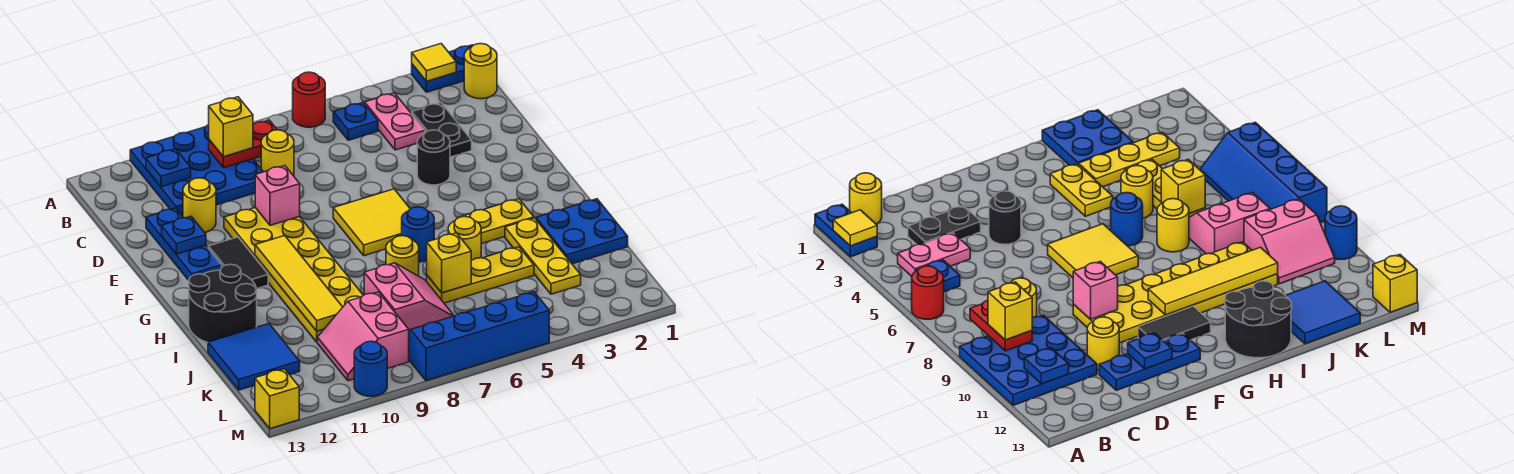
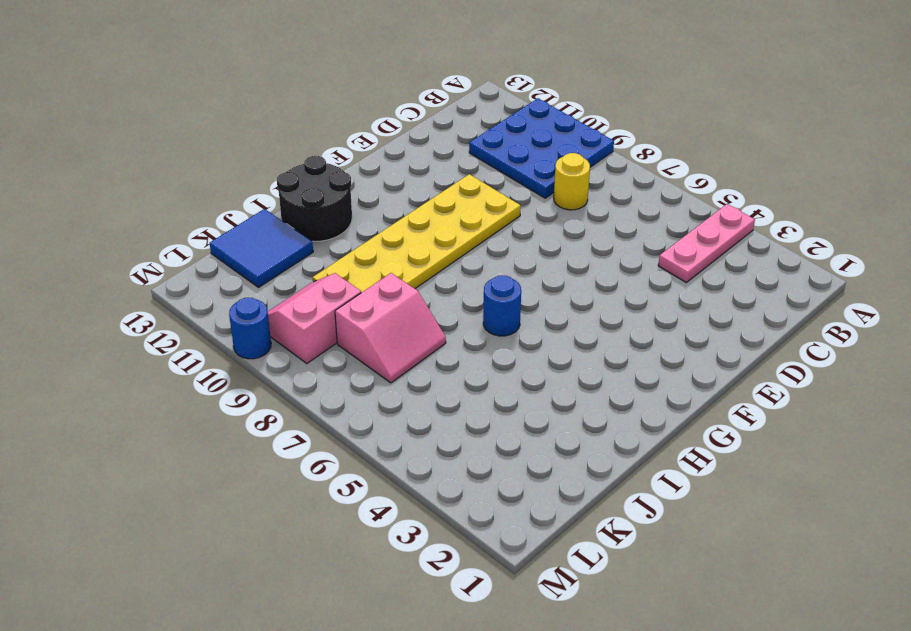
pink 1x3 plate [658,204,755,282] -> pink 1x2 plate [365,93,425,150]
none -> blue 1x2 plate [412,45,473,92]
none -> red 1x1 round brick [293,72,325,127]
none -> yellow 1x1 round brick [464,44,497,99]
none -> blue 1x1 plate [333,103,378,140]

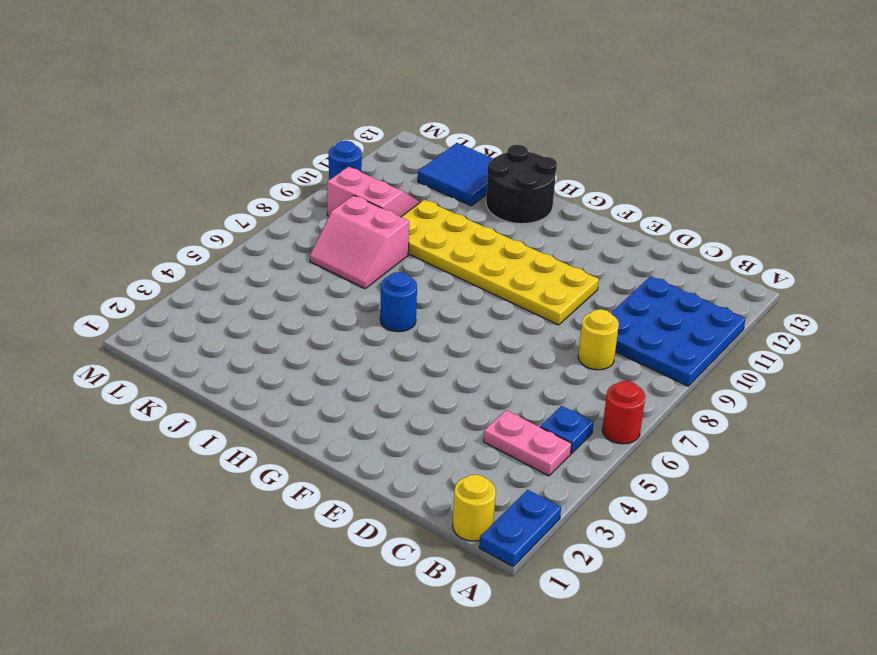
none -> black 1x2 plate [412,103,472,157]
none -> yellow 1x1 round brick [183,178,216,232]
none -> blue 1x3 plate [146,208,222,280]
none -> black 1x1 round brick [417,130,450,185]

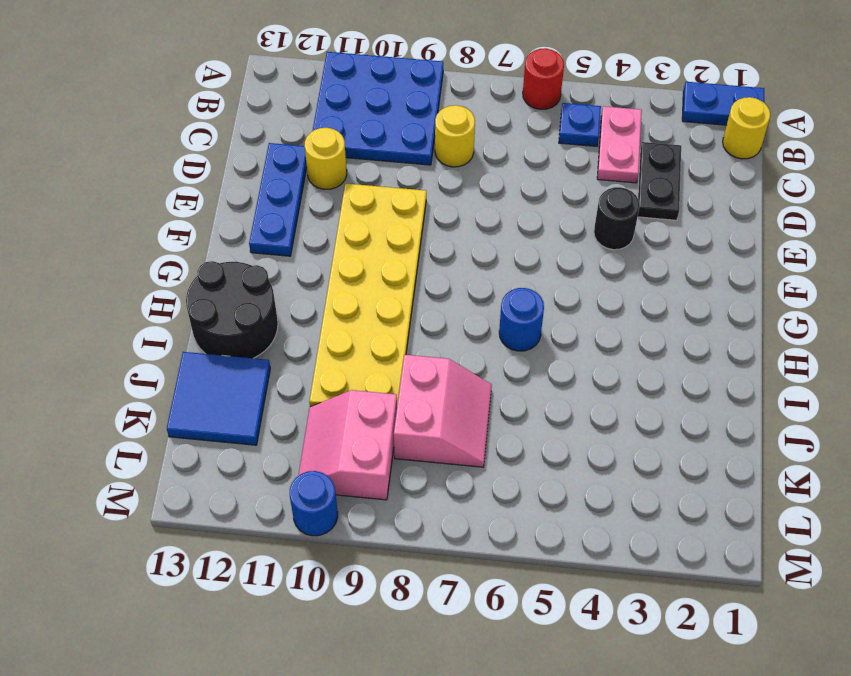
none -> yellow 2x2 tile [333,189,410,256]
none -> black 1x2 tile [208,237,268,289]
none -> yellow 1x2 plate [458,199,534,244]
none -> blue 2x2 plate [536,199,628,264]

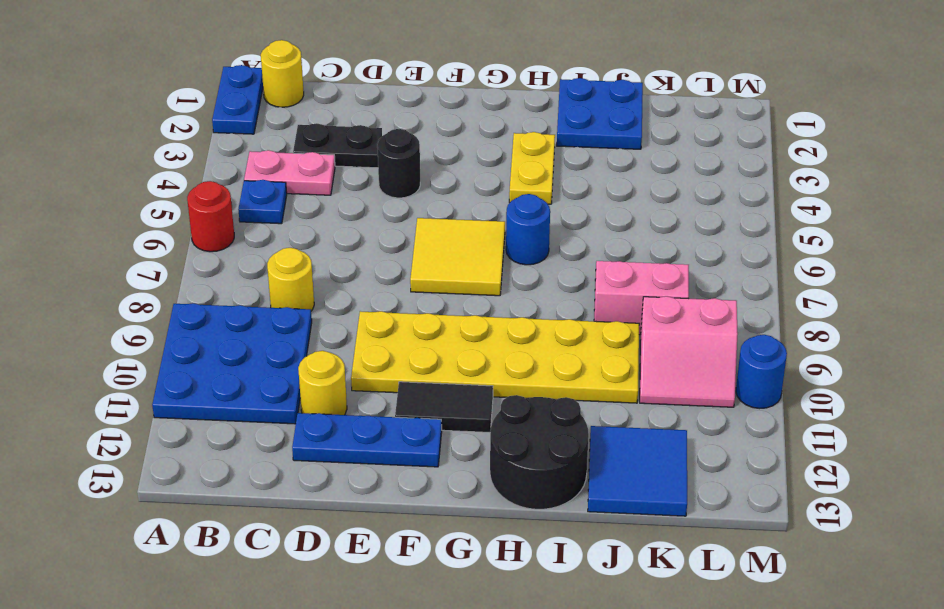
none -> yellow 1x3 plate [505,218,581,294]
none -> yellow 1x1 round brick [448,217,481,261]
none -> yellow 1x1 round brick [386,236,419,276]
none -> yellow 1x3 plate [427,247,534,303]

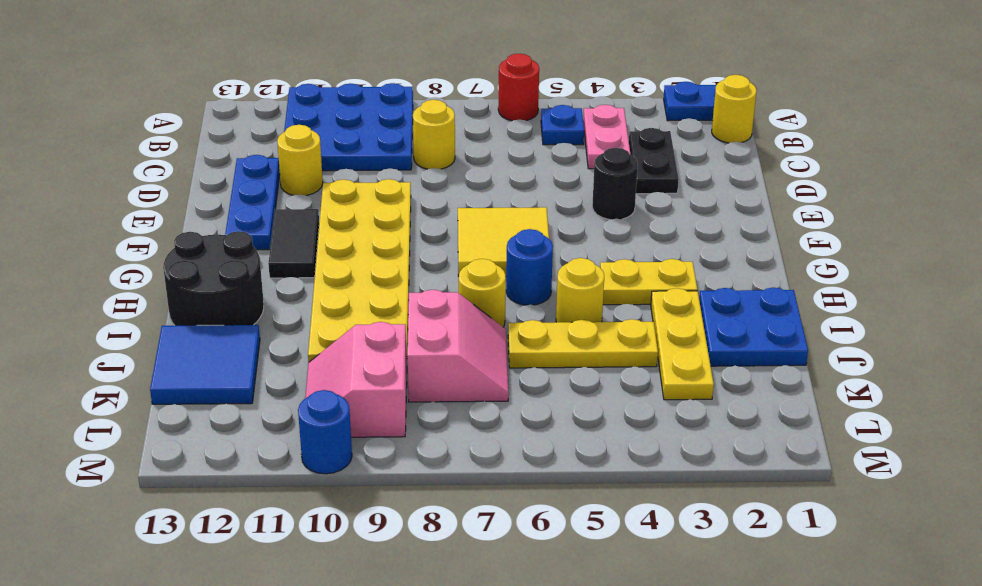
none -> blue 2x4 slope [409,292,549,381]
none -> yellow 1x1 brick [255,369,299,429]
none -> yellow 1x1 tile [412,44,456,81]
none -> red 1x2 plate [209,120,277,168]

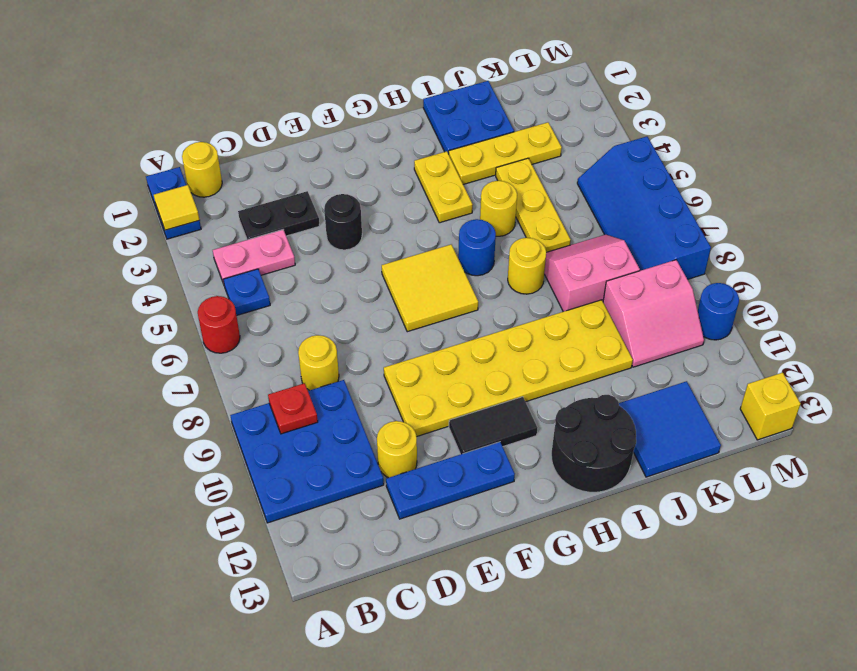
red 1x1 plate [268,383,318,434] -> red 1x2 plate [209,120,277,168]
none -> blue 1x1 plate [146,149,191,187]
none -> pink 1x1 brick [255,166,300,225]
none -> blue 1x1 plate [162,216,206,254]
none -> yellow 1x4 tile [255,236,343,331]

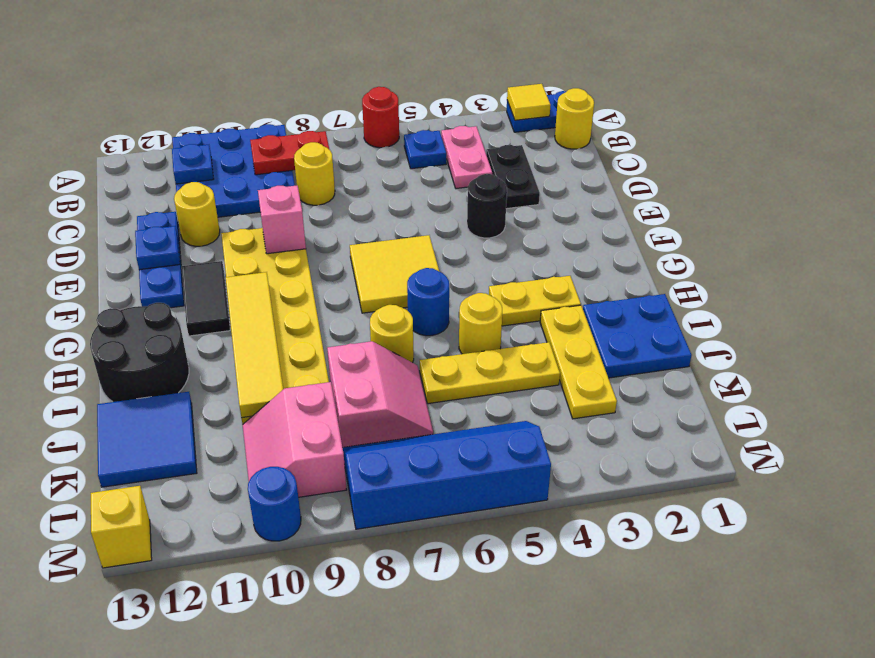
none -> yellow 1x1 brick [427,233,471,293]
none -> yellow 1x1 brick [209,97,253,157]

